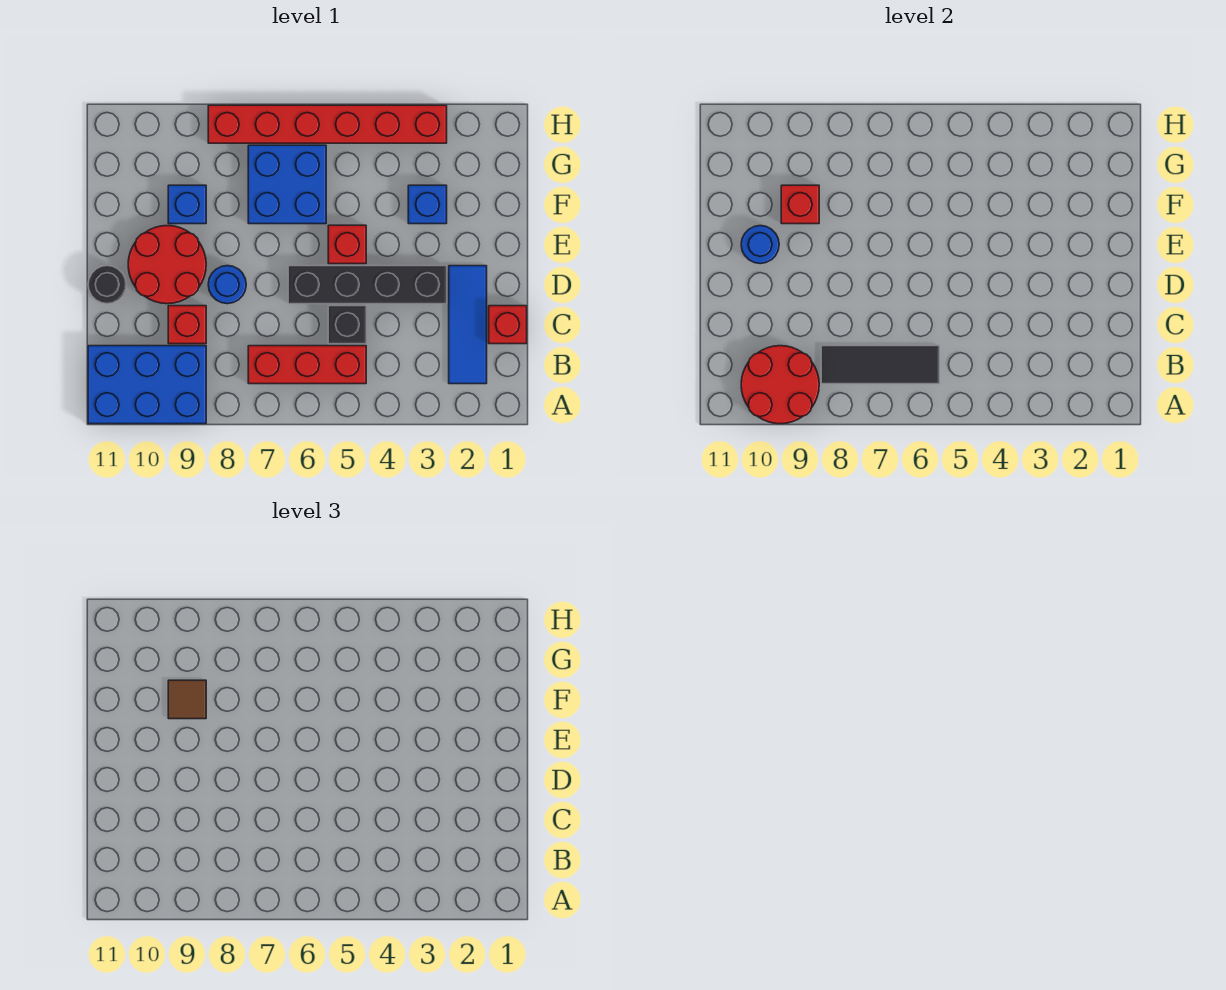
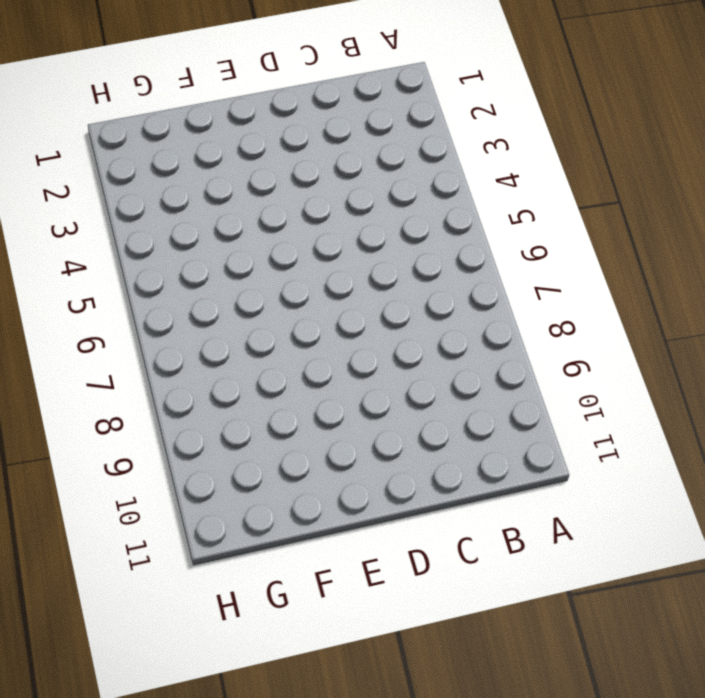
none -> blue 2x3 brick [88,346,206,424]
none -> blue 1x3 tile [449,266,487,384]
none -> red 1x3 brick [248,346,366,384]

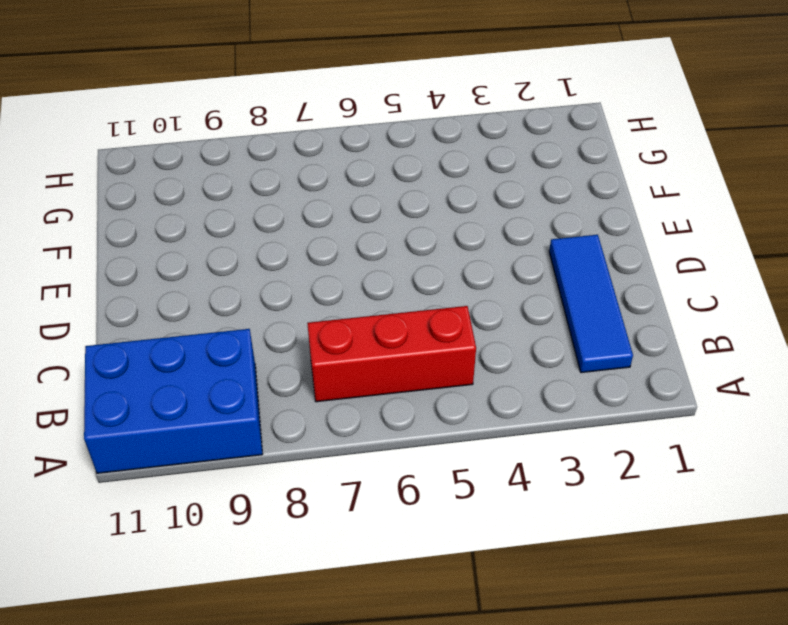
none -> red 1x1 brick [489,306,527,344]
none -> black 1x1 brick [328,306,366,344]
none -> red 1x1 brick [168,306,206,344]

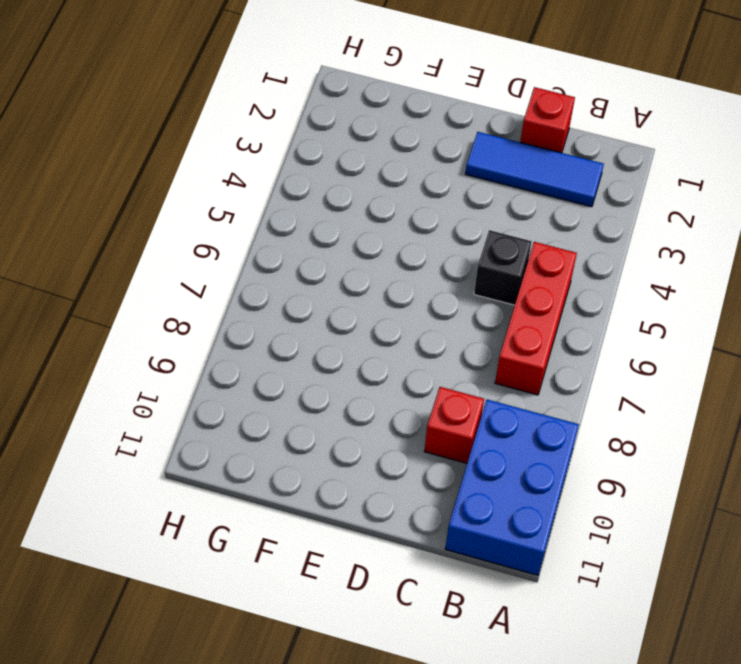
none -> black 1x4 brick [288,266,447,304]
none -> blue 1x1 round brick [208,266,246,304]
none -> red 2x2 round brick [128,226,206,304]

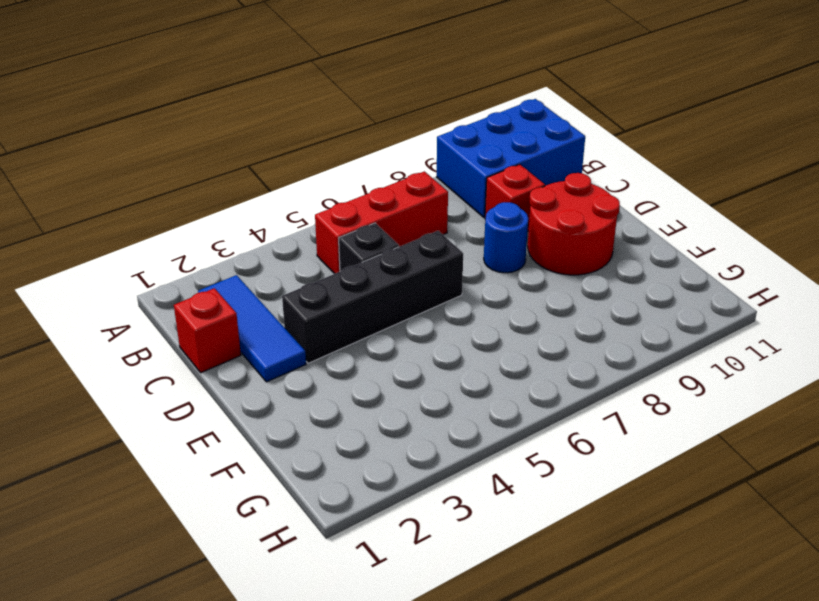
none -> black 1x1 round brick [88,266,126,304]
none -> red 1x1 brick [328,225,366,264]
none -> blue 1x1 brick [408,185,447,224]

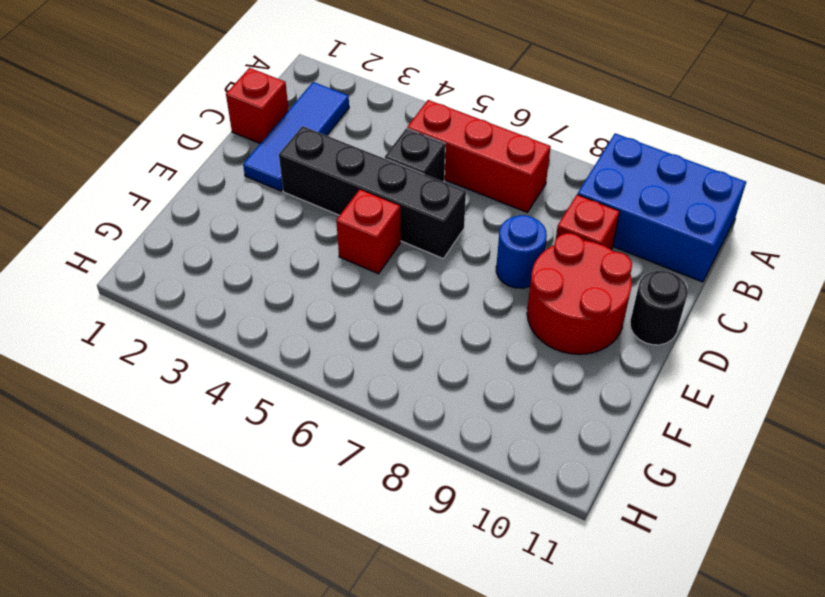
none -> blue 1x1 brick [408,185,447,224]
none -> blue 2x2 brick [248,145,326,224]
none -> blue 1x1 brick [168,185,206,224]

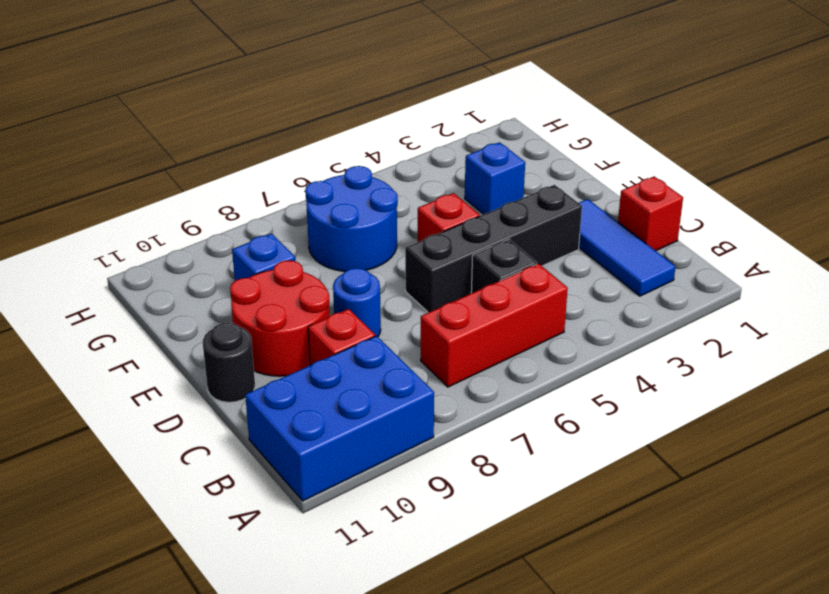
blue 2x2 round brick [305,166,398,271] -> blue 2x2 brick [248,145,326,224]
none -> red 1x6 brick [208,105,447,143]
none -> red 2x2 round brick [741,346,819,424]
none -> black 1x3 tile [821,346,939,384]

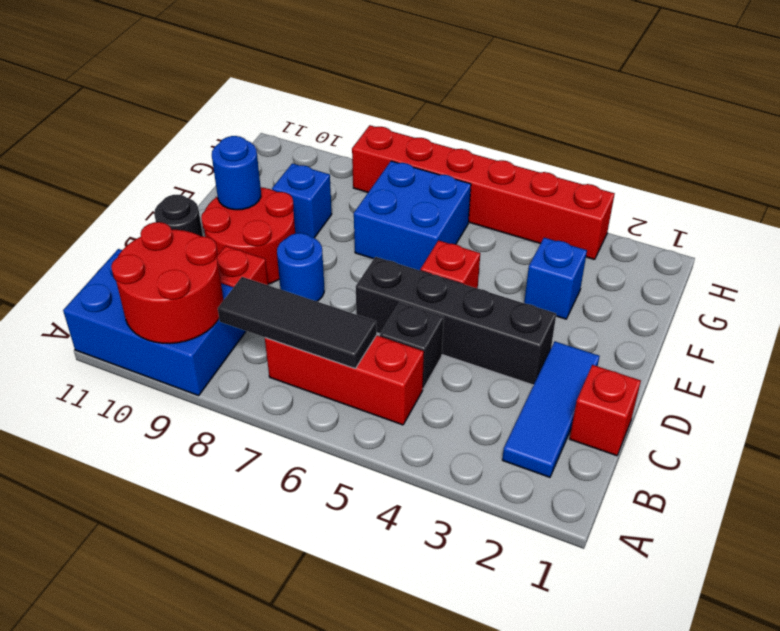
none -> red 1x1 brick [781,185,819,224]
none -> brown 1x1 tile [168,680,206,719]

